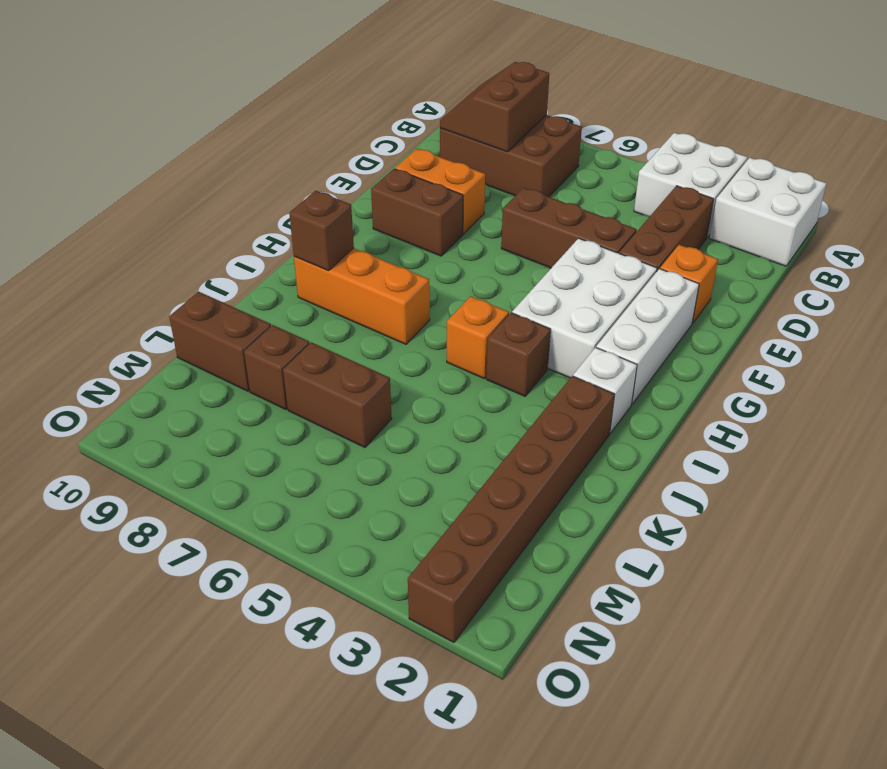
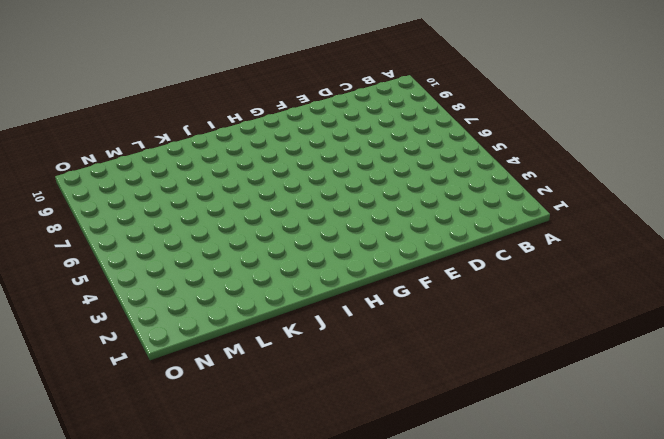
none -> white 2x2 brick [709,158,827,266]
none -> white 2x2 brick [634,133,747,238]
none -> brown 2x3 brick [440,115,582,197]

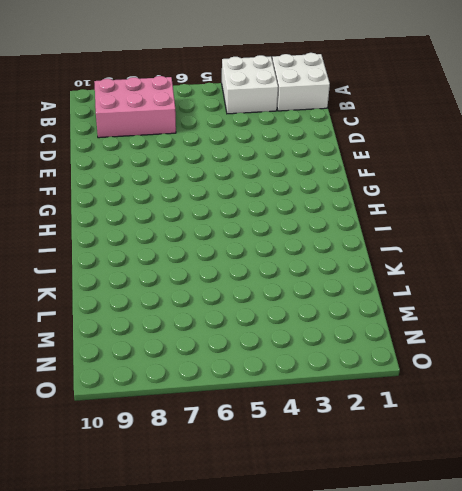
pink 2x3 brick [94,76,176,138] -> brown 2x3 brick [440,115,582,197]
none -> brown 1x3 brick [619,186,714,271]
none -> orange 1x1 brick [660,245,718,323]
none -> brown 1x3 brick [501,188,637,268]

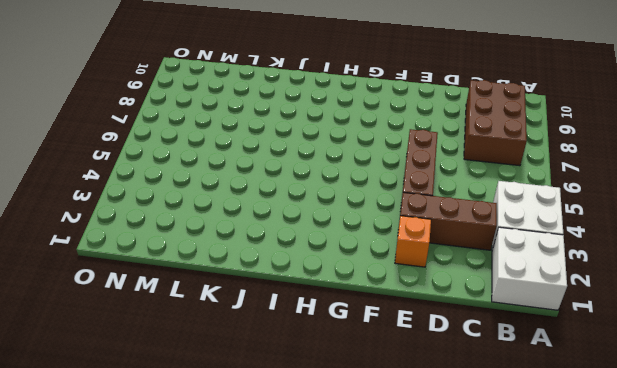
none -> orange 1x2 brick [395,149,485,234]
none -> white 1x3 brick [596,269,699,404]
none -> white 2x3 brick [512,238,657,378]

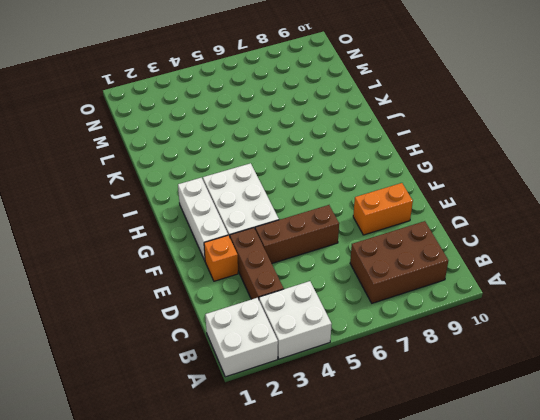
none -> brown 1x2 brick [371,169,463,256]
none -> white 1x1 brick [573,347,637,433]
none -> brown 1x1 brick [486,313,551,396]

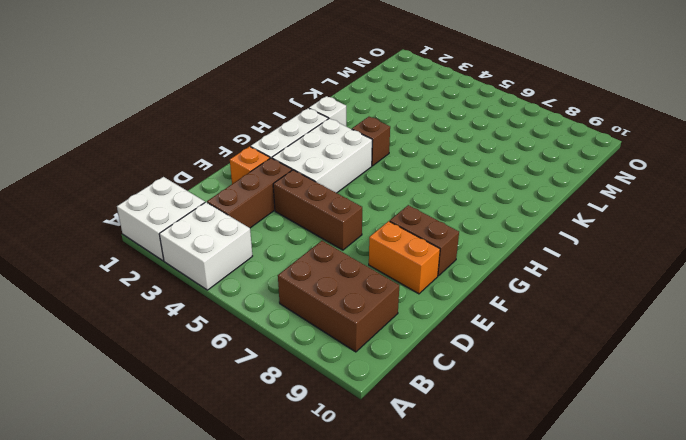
none -> orange 1x1 brick [447,296,509,378]
none -> orange 1x3 brick [294,248,430,344]
none -> brown 1x6 brick [408,376,615,642]

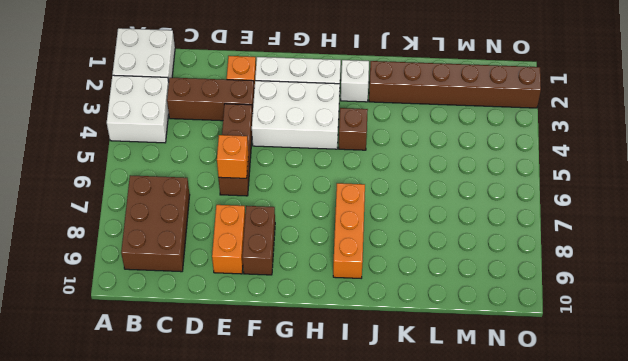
orange 1x1 brick [217,135,248,178] -> orange 1x1 brick moved to [447,296,509,378]
none -> brown 1x2 brick [283,342,392,447]
none -> brown 1x1 brick [244,325,310,410]
none -> brown 1x2 brick [169,292,271,391]

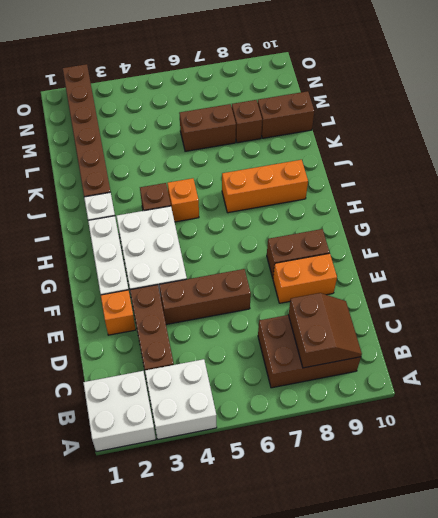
none -> brown 1x1 brick [289,191,354,271]

